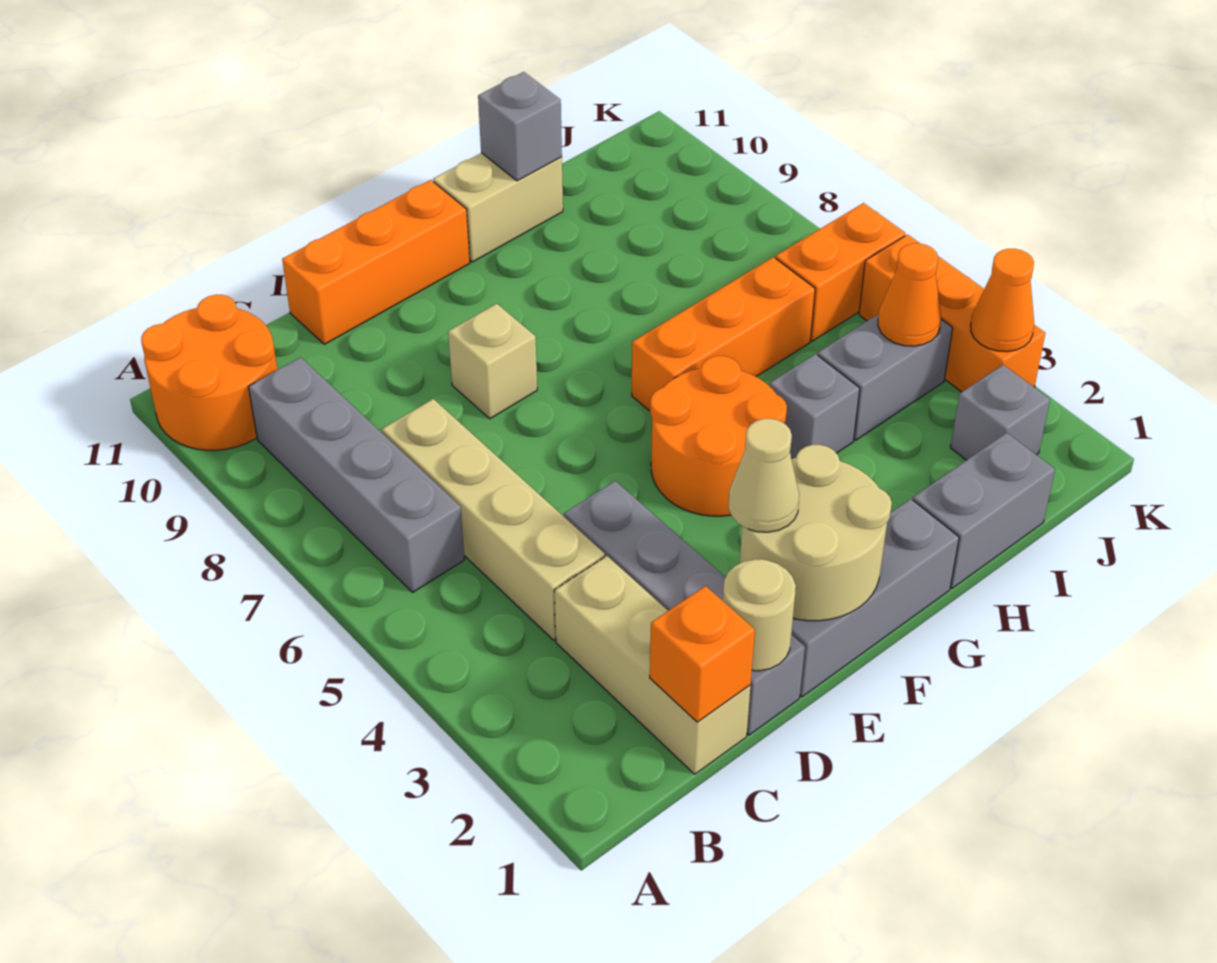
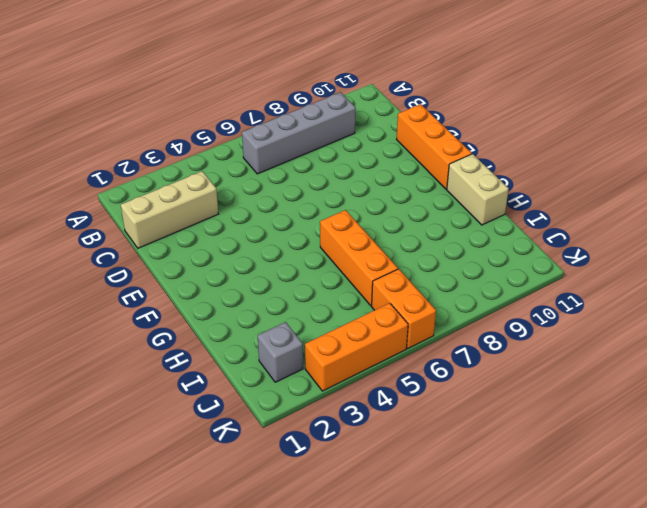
none -> orange 2x2 round brick [141,295,278,450]
none -> tan 1x4 brick [382,399,605,640]
none -> grey 1x4 brick [564,481,805,735]

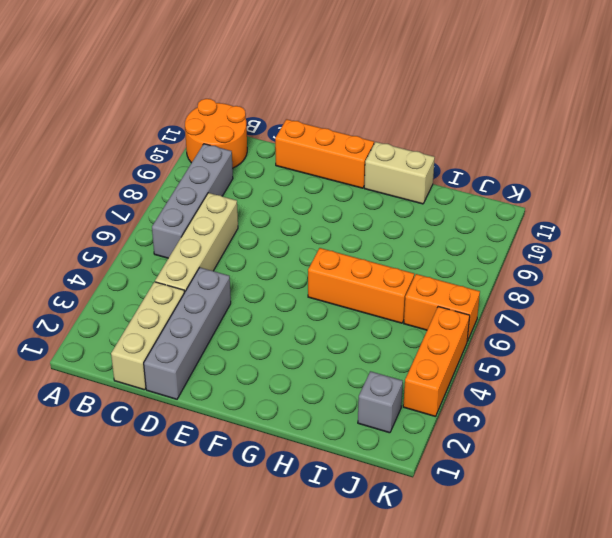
none -> grey 1x3 brick [791,499,959,697]
none -> tan 1x1 brick [448,304,537,419]
none -> orange 2x2 round brick [650,356,787,516]

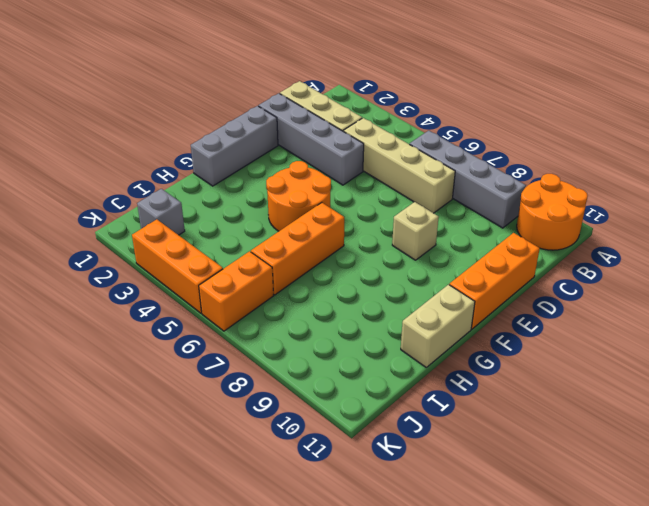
none -> grey 1x2 brick [913,433,1055,588]
none -> grey 1x1 brick [770,354,860,458]
none -> grey 1x2 brick [818,314,953,440]

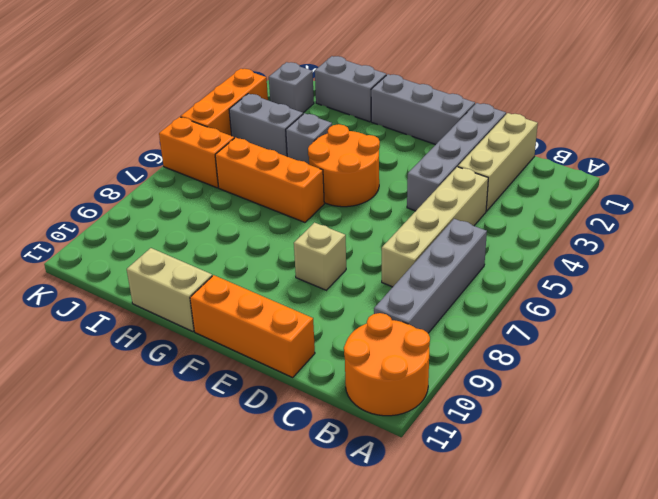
none -> orange 1x1 brick [650,586,755,722]
none -> tan 1x1 round brick [723,559,796,671]
none -> tan 2x2 round brick [740,445,892,621]

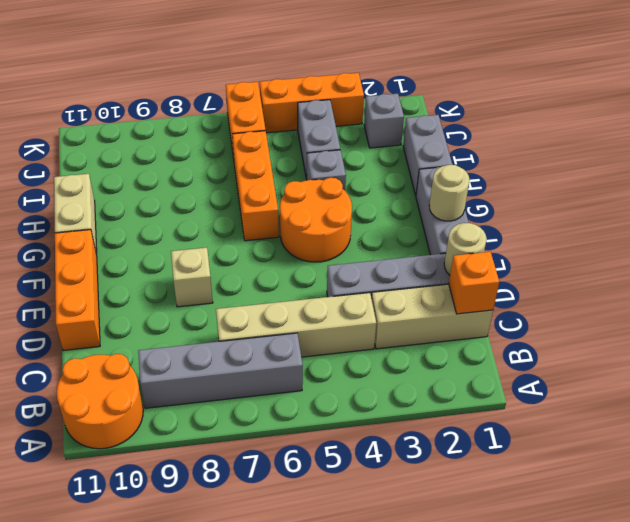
tan 1x1 round brick [429,165,469,221] -> tan 2x2 round brick [740,445,892,621]
none -> grey 1x1 brick [478,72,562,181]
none -> orange 1x1 cone [878,243,941,346]
none -> orange 1x1 cone [971,249,1034,352]

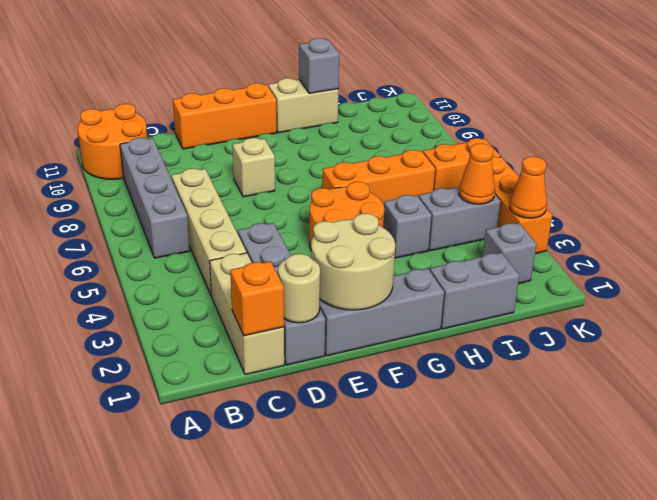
none -> tan 1x1 cone [728,419,799,532]

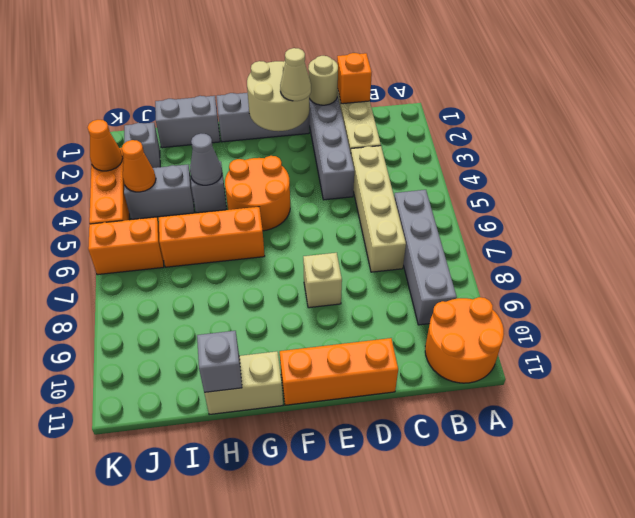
grey 1x1 cone [190,134,222,185] -> none

